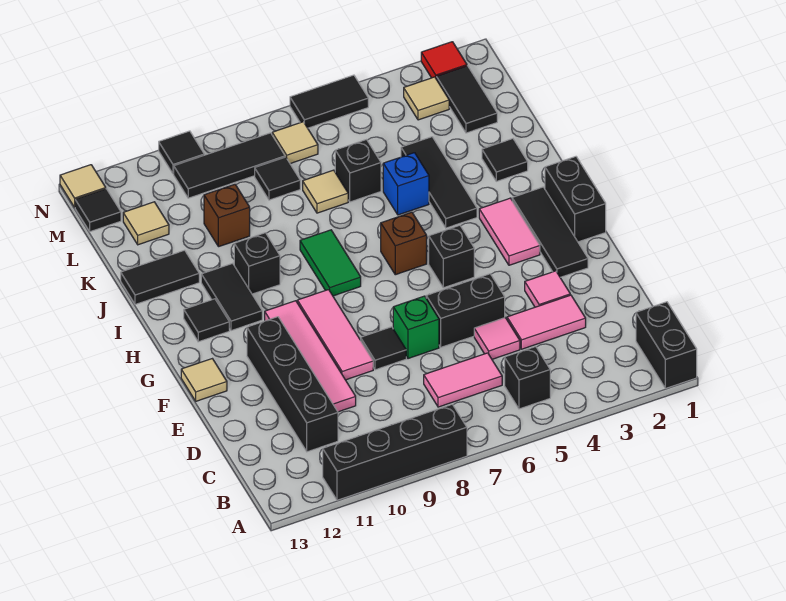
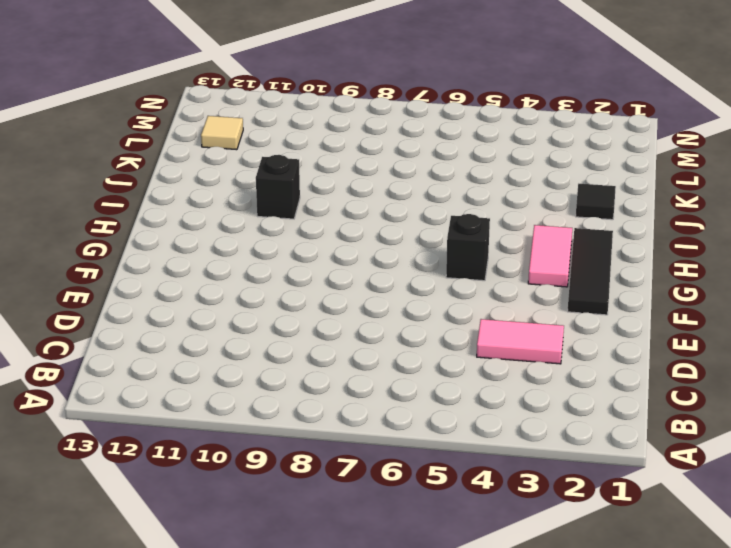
none -> black 1x2 brick [636,302,697,388]
none -> black 1x4 brick [323,405,467,500]
none -> black 1x1 brick [505,347,550,409]
none -> pink 1x2 tile [424,353,502,407]

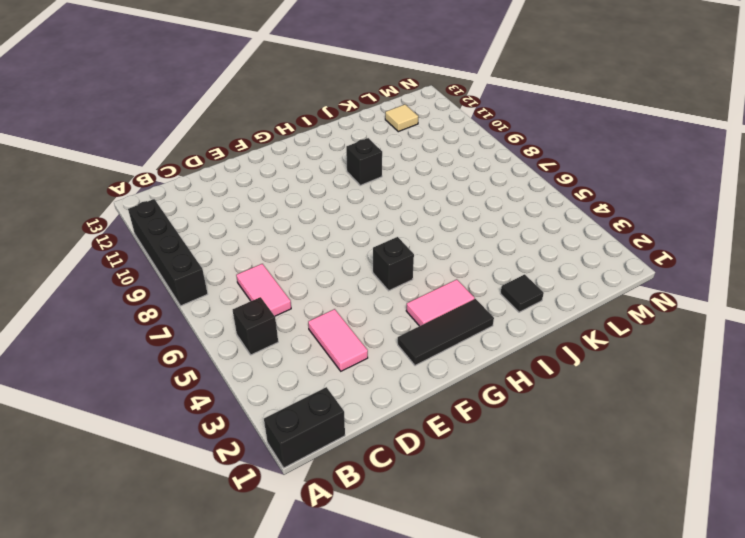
none -> black 1x4 brick [247,317,338,452]
none -> pink 1x1 tile [474,318,520,359]
none -> pink 1x4 tile [265,301,356,412]
none -> pink 1x1 tile [525,271,570,307]

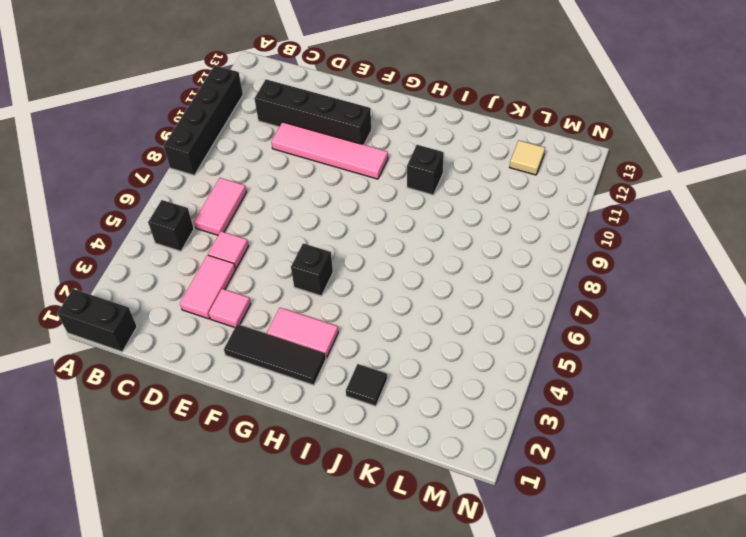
none -> black 1x2 brick [426,274,505,347]
none -> green 1x1 brick [393,296,439,359]
none -> black 1x1 tile [361,327,406,370]
none -> pink 1x3 tile [297,290,373,380]

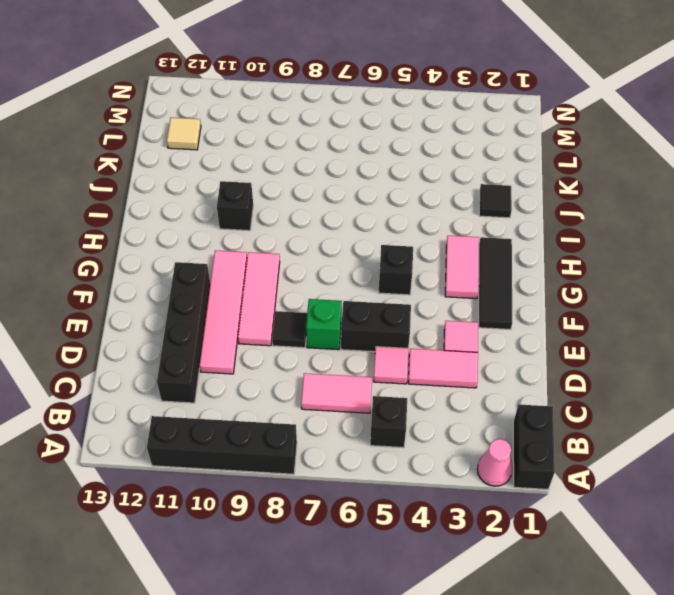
pink 1x1 cone [477,439,513,486] -> none
none -> tan 1x1 tile [181,359,227,401]
none -> black 1x2 brick [545,157,606,242]
none -> brown 1x1 brick [381,212,427,275]
none -> green 1x2 tile [300,230,361,296]

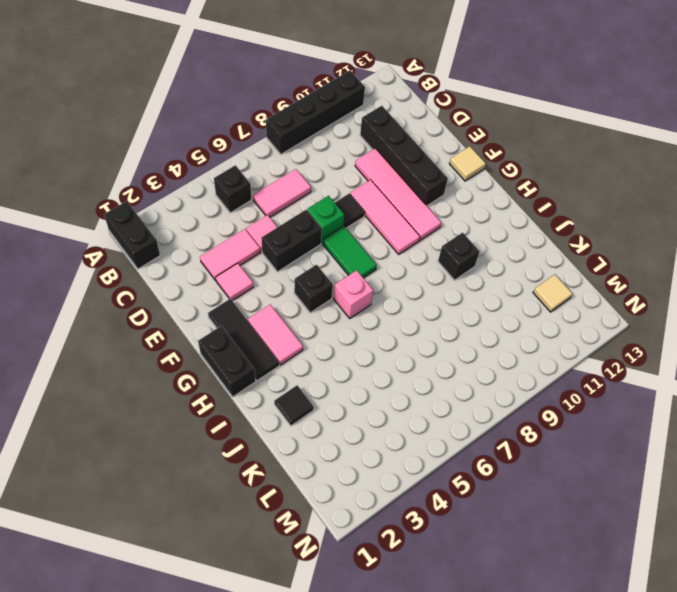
green 1x2 tile [323,226,377,278] -> green 1x2 tile moved to [300,230,361,296]
pink 1x1 brick [334,270,373,318] -> brown 1x1 brick [381,212,427,275]
none -> black 1x2 tile [201,263,262,331]
none -> black 1x1 tile [184,299,229,342]
none -> black 1x3 tile [401,137,477,228]
none -> blue 1x1 brick [383,153,429,215]

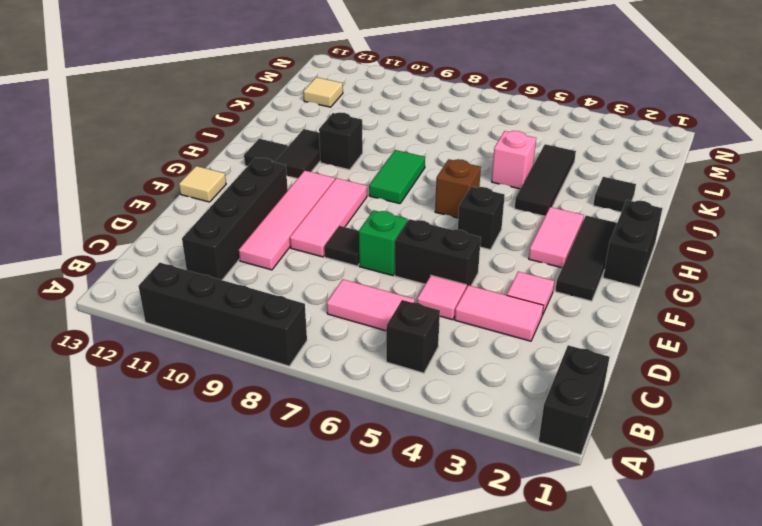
pink 1x1 brick [492,131,536,189] -> blue 1x1 brick [383,153,429,215]
none -> black 1x2 tile [121,250,199,304]
none -> black 1x1 brick [335,140,381,202]
none -> tan 1x1 tile [303,170,348,213]
none -> brown 1x1 brick [204,184,250,247]

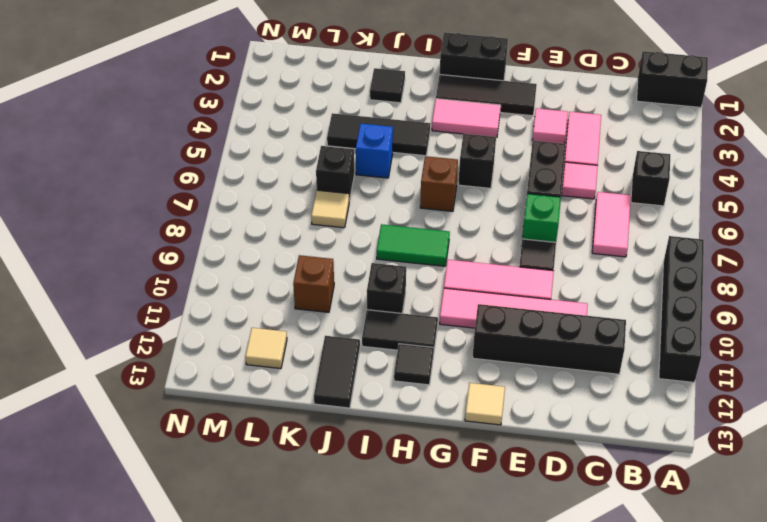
none -> black 1x2 tile [436,66,497,133]
none -> black 1x1 tile [255,157,300,200]
none -> tan 1x1 tile [404,77,449,120]
none -> tan 1x1 tile [272,122,318,164]

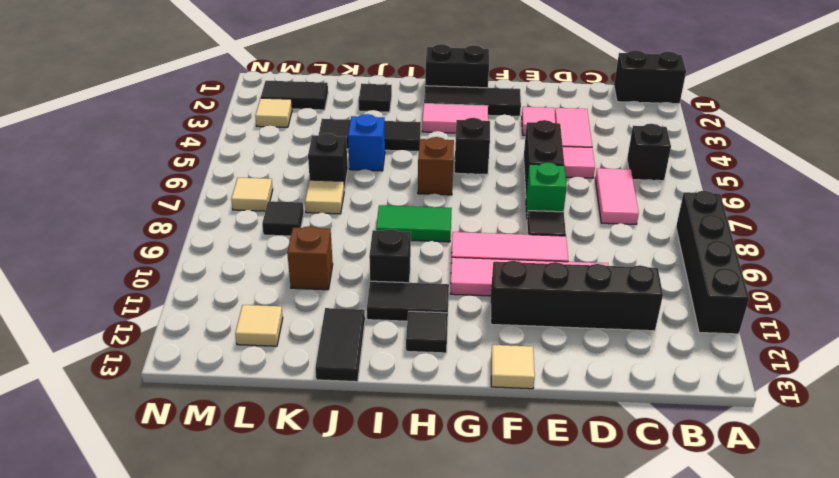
none -> black 1x3 tile [174,133,285,198]
none -> black 1x1 tile [75,189,121,232]
none -> red 1x1 tile [421,42,467,78]
none -> black 1x2 tile [290,75,368,128]

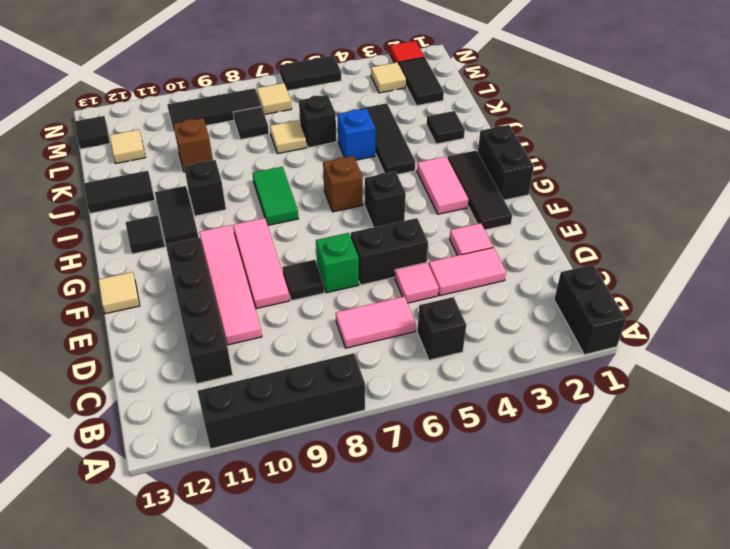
none -> black 1x1 tile [159,131,204,174]
none -> tan 1x1 tile [60,165,106,207]

